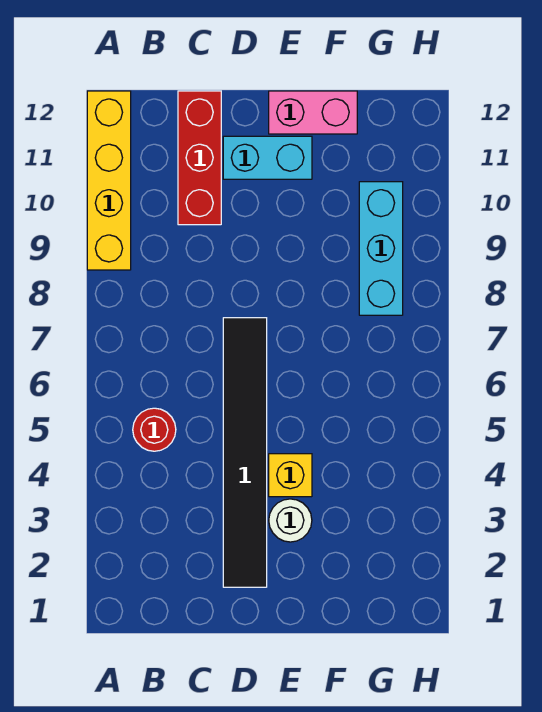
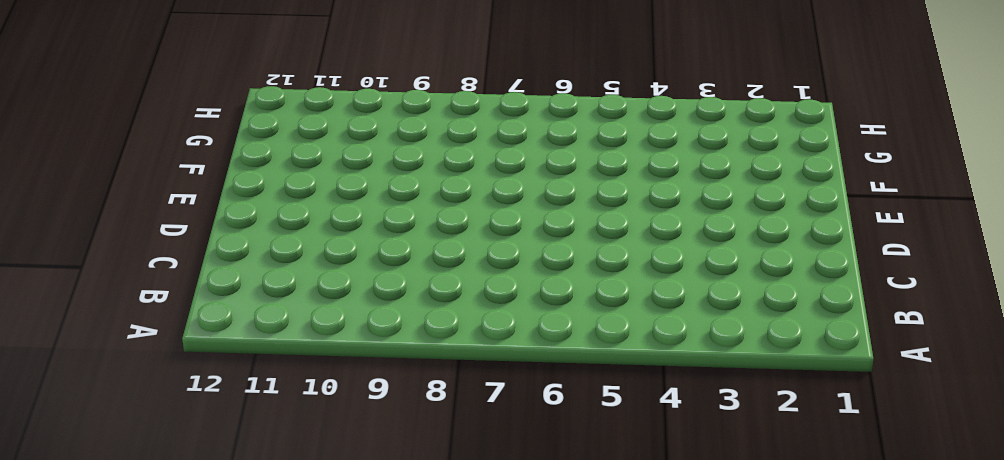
none -> yellow 1x4 brick [87,91,131,270]
none -> red 1x1 round brick [133,408,176,451]

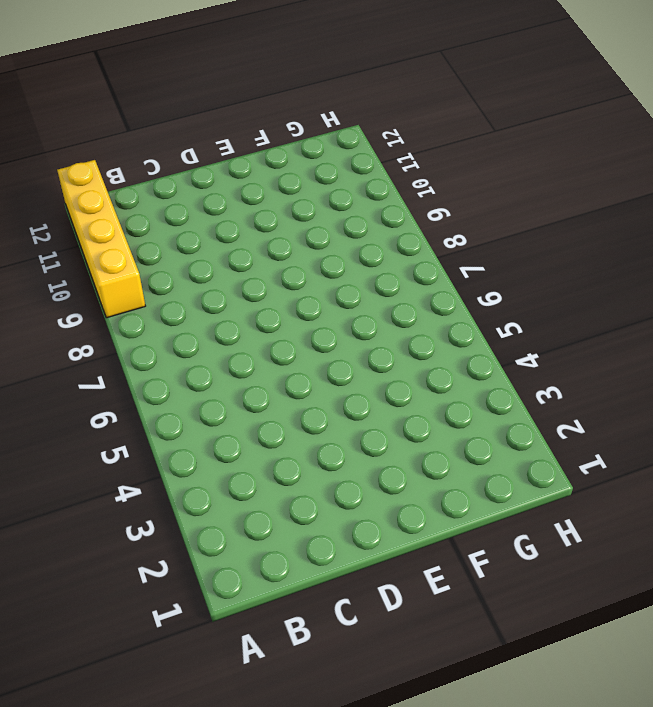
none -> red 1x1 round brick [133,408,176,451]
none -> red 1x3 brick [178,91,221,225]

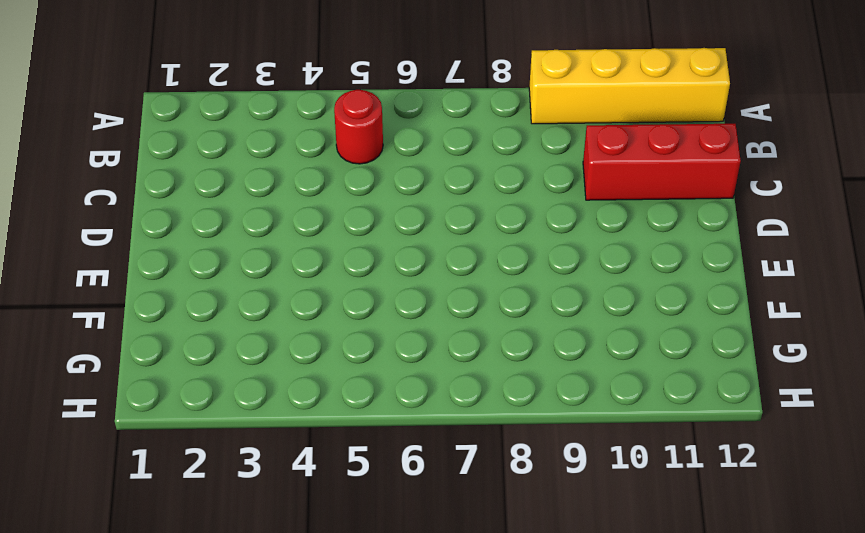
none -> black 1x6 tile [223,318,267,587]
none -> cyan 1x2 brick [223,136,312,179]

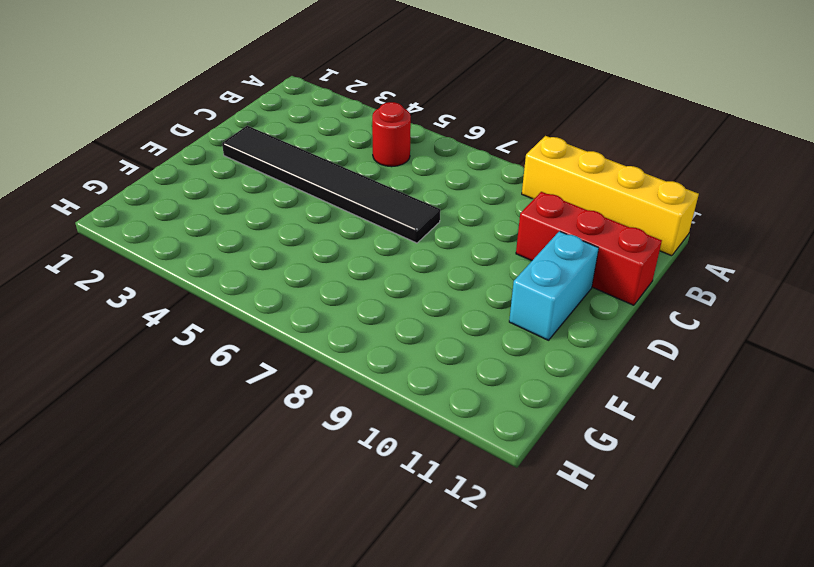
none -> white 1x1 round brick [269,499,312,542]
none -> yellow 1x1 brick [269,454,312,497]

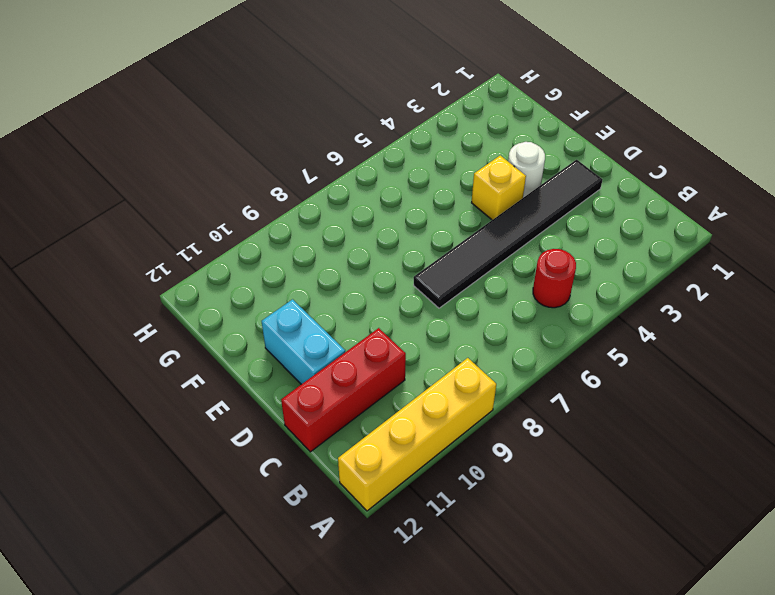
none -> pink 1x2 brick [269,91,357,134]
none -> cyan 1x3 brick [359,182,403,315]

